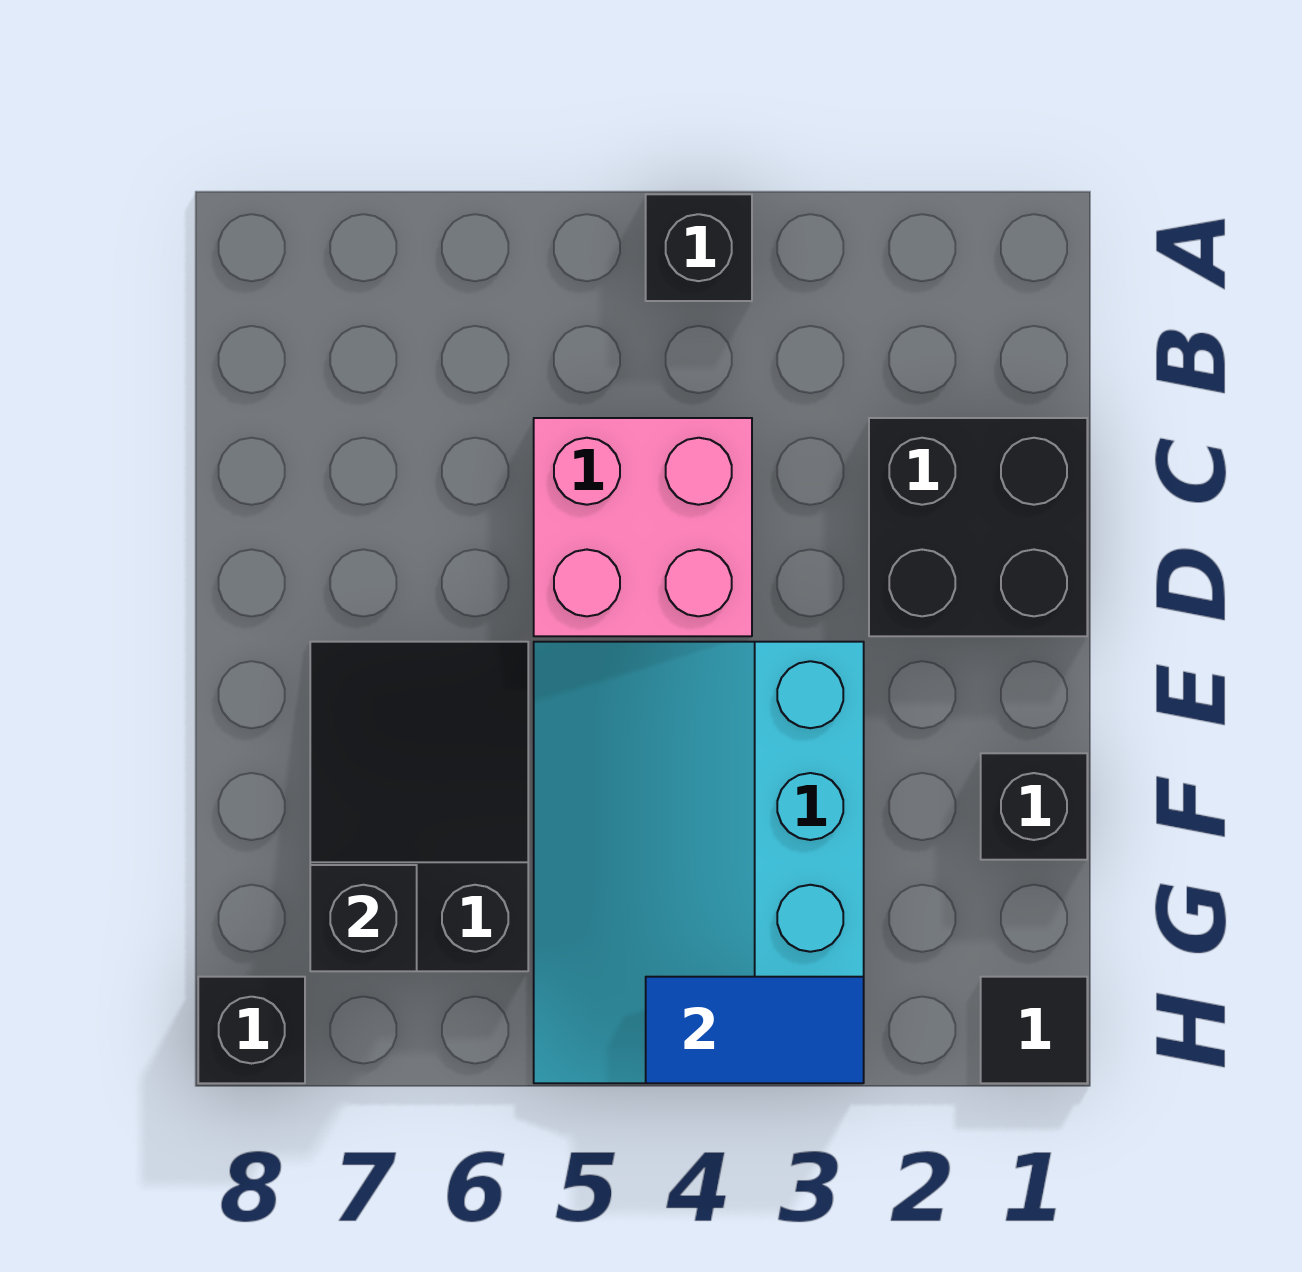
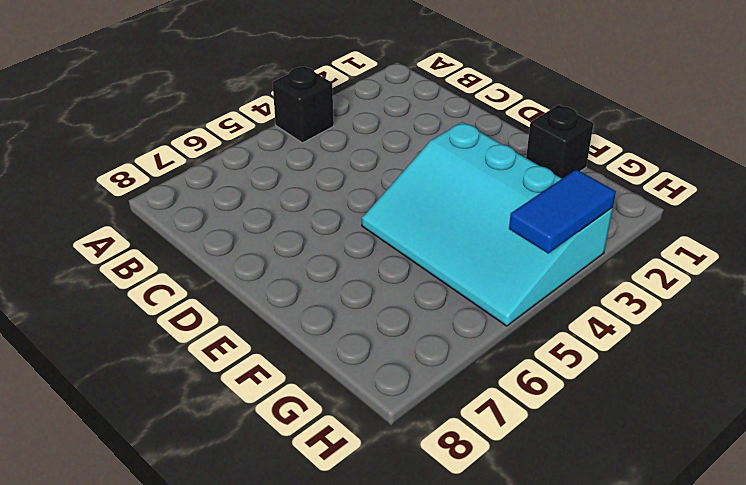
none -> black 2x2 brick [869,418,1087,636]
none -> pink 2x2 brick [534,418,752,636]

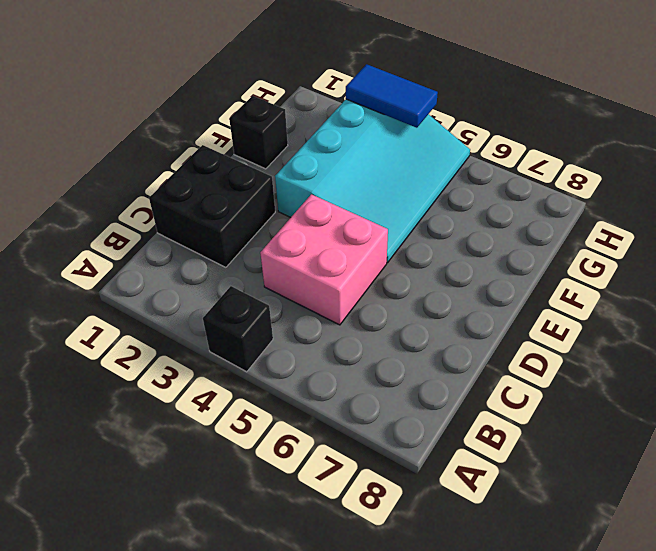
none -> black 2x3 slope [310,642,528,971]
none -> black 1x1 tile [981,977,1087,1083]

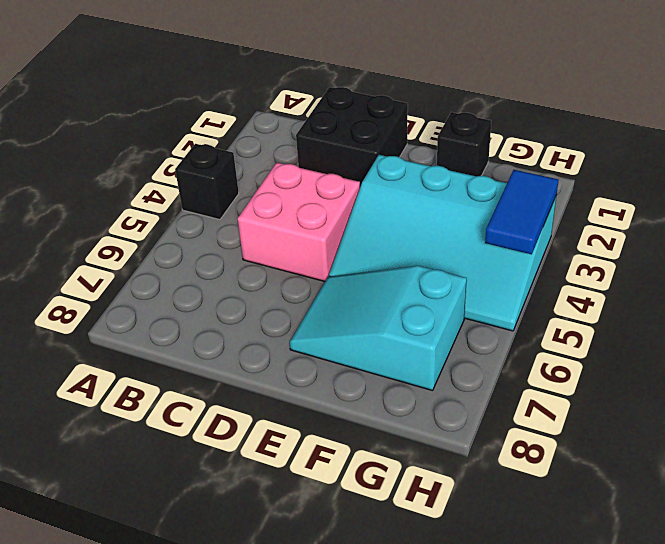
cyan 2x3 slope [290,266,467,391] -> black 2x3 slope [310,642,528,971]
none -> black 1x1 tile [981,977,1087,1083]
none -> black 1x1 brick [198,977,305,1083]

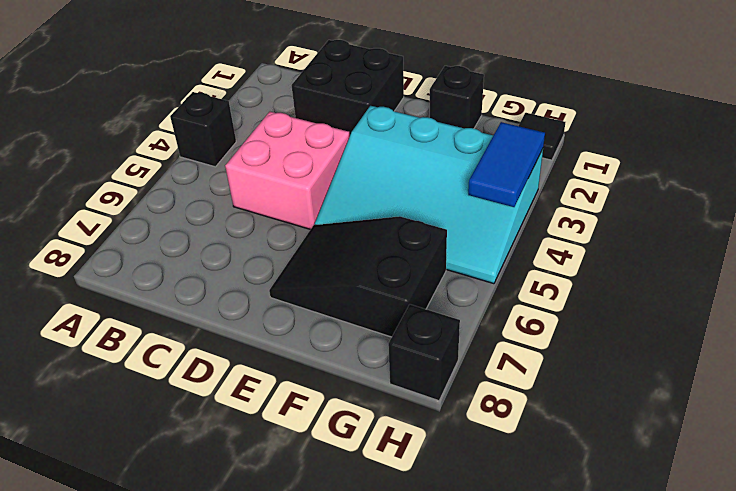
none -> black 1x1 brick [310,865,417,971]

